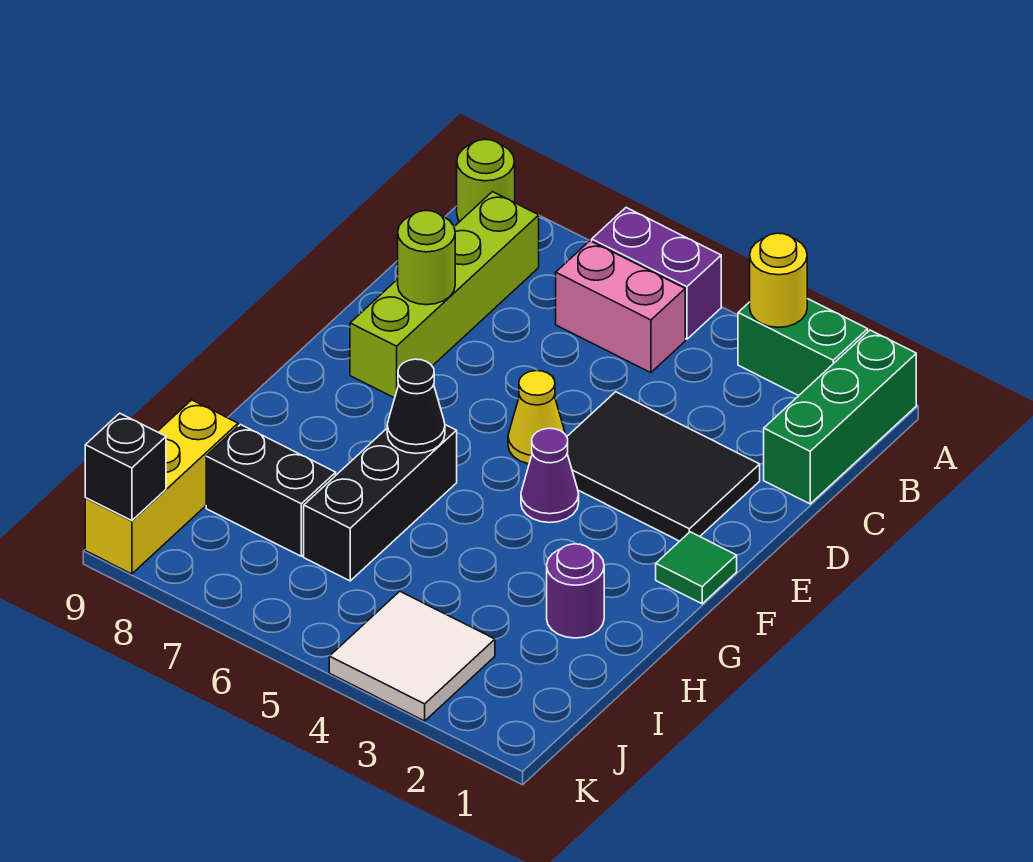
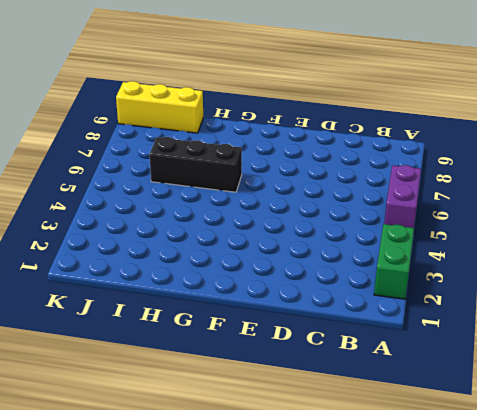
none -> green 1x3 brick [764,330,916,504]
none -> lime 1x1 round brick [457,139,515,222]
none -> pink 1x2 brick [556,241,685,373]

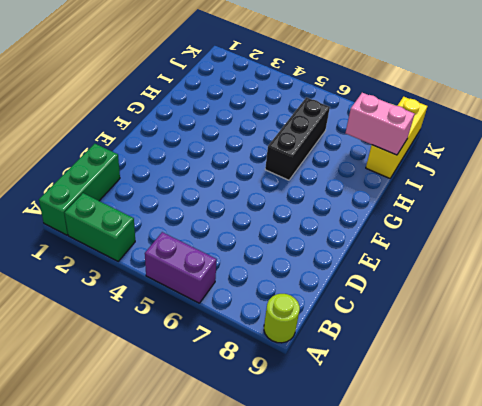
pink 1x2 brick [345,93,414,155] -> pink 1x2 brick moved to [556,241,685,373]
none -> lime 1x4 brick [350,192,539,398]
none -> black 2x3 tile [567,392,760,541]
none -> yellow 1x1 cone [508,371,565,464]

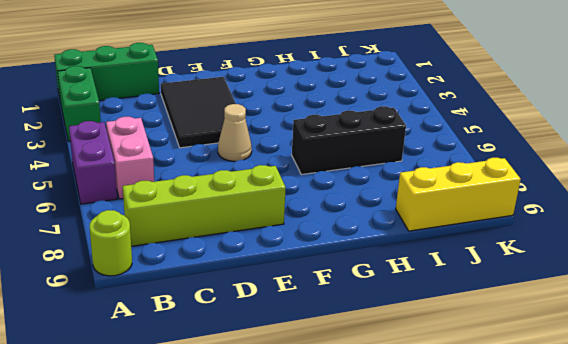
tan 1x1 cone [218,104,252,161] -> yellow 1x1 cone [508,371,565,464]
none -> green 1x1 tile [656,532,737,604]
none -> purple 1x1 cone [521,428,579,523]
none -> purple 1x1 round brick [547,544,604,638]

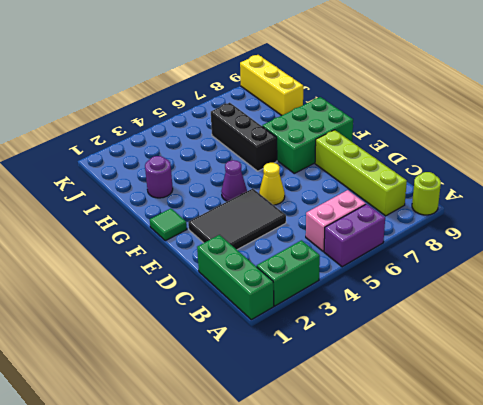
green 2x3 brick [262,97,353,173] -> none
none -> black 1x2 brick [206,425,336,556]
none -> white 2x2 tile [329,591,495,721]
none -> yellow 1x1 round brick [750,233,807,327]

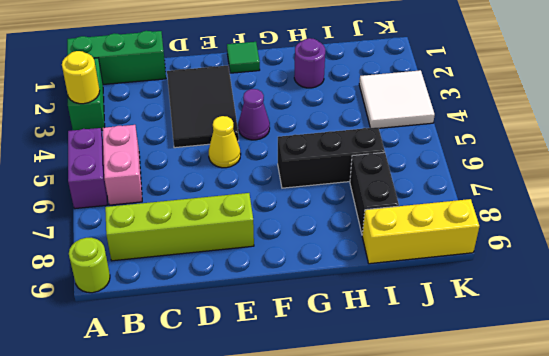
none -> lime 1x1 round brick [398,211,455,305]
none -> black 1x1 cone [387,359,445,453]
none -> black 1x1 brick [85,413,166,521]

